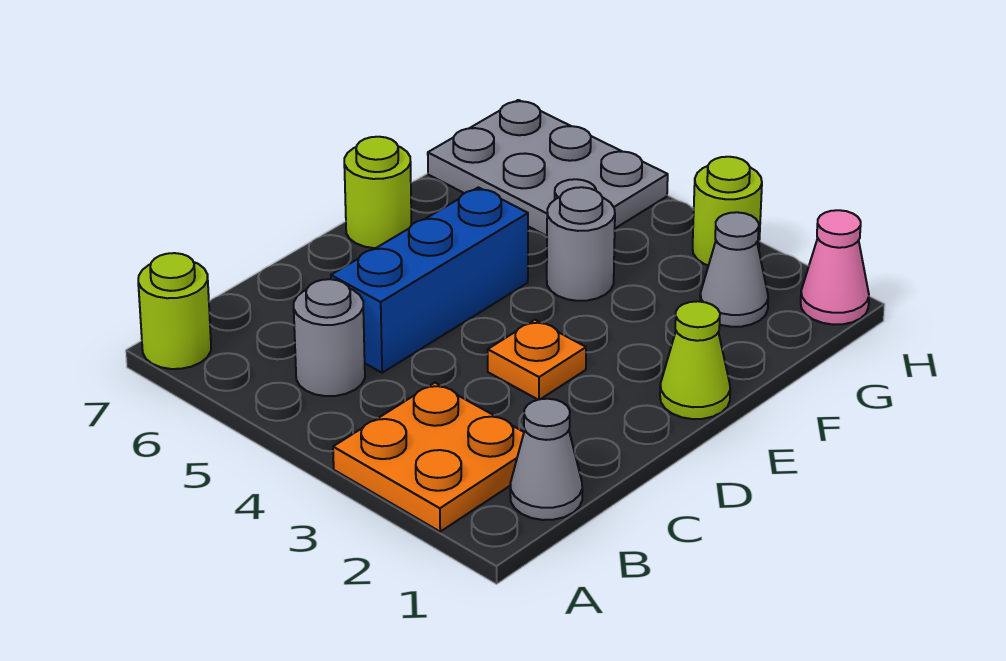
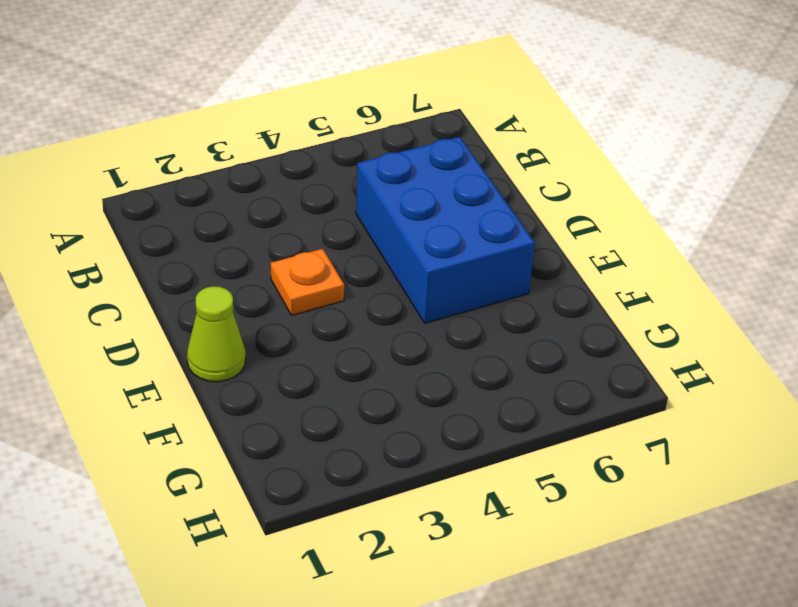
blue 2x3 brick [356,137,535,323] -> blue 1x3 brick [331,187,528,373]
none -> orange 2x2 plate [333,383,524,532]
none -> lime 1x1 round brick [138,253,211,369]
none -> grey 1x1 cone [510,399,582,520]

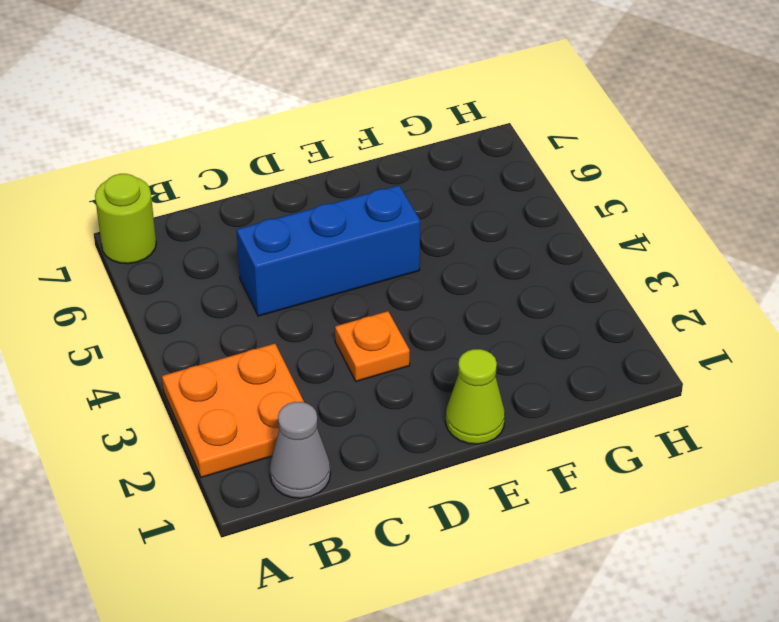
none -> grey 1x1 round brick [294,279,365,396]
none -> lime 1x1 round brick [344,137,411,248]
none -> grey 1x1 round brick [547,187,615,301]

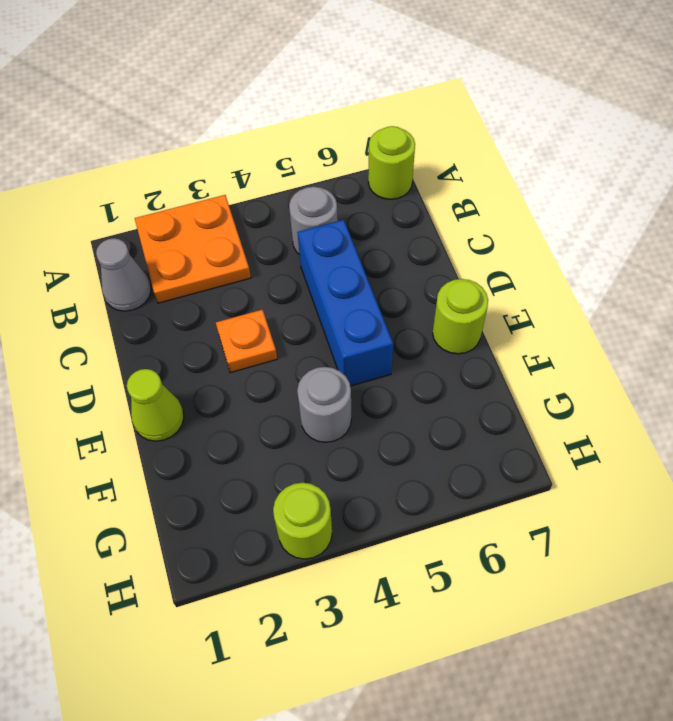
none -> grey 1x1 cone [700,212,768,327]
none -> grey 2x3 plate [428,100,668,236]
none -> pink 1x1 cone [801,210,869,325]

